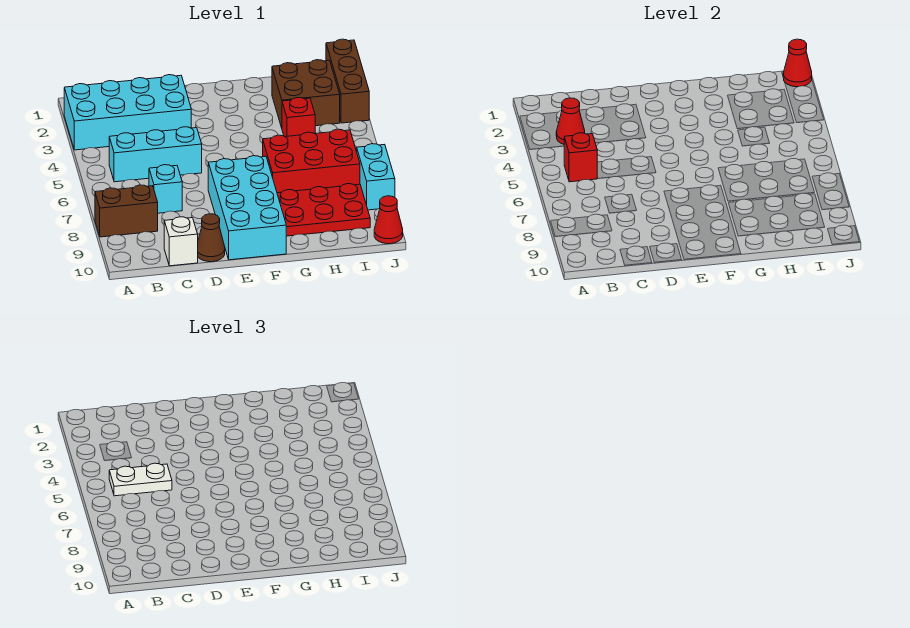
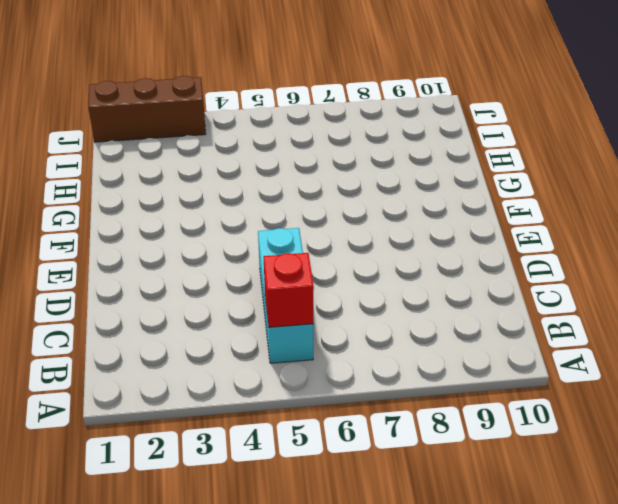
none -> cyan 2x4 brick [64,75,191,150]
none -> brown 1x2 brick [95,185,158,237]
none -> cyan 1x1 brick [149,165,182,213]

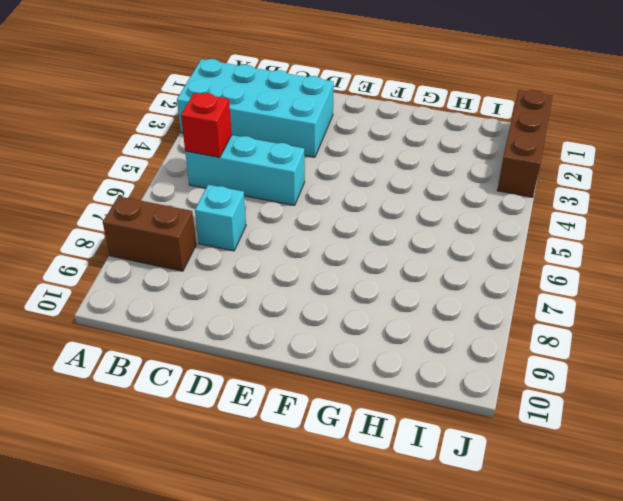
none -> white 1x1 brick [164,217,198,266]
none -> brown 1x1 cone [198,214,225,262]
none -> cyan 2x4 brick [208,156,286,260]

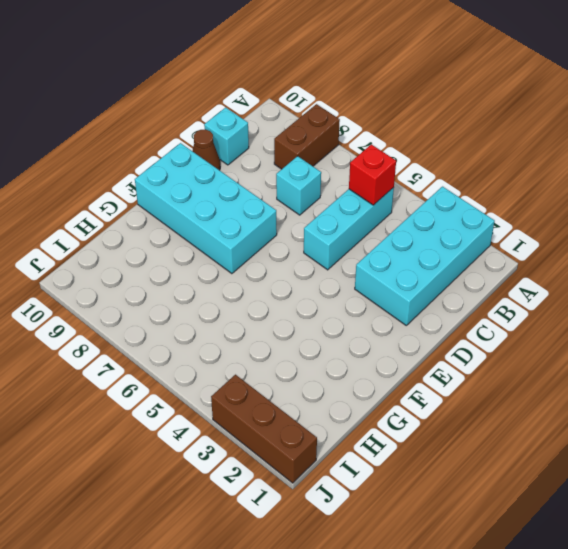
cyan 1x1 brick [204,107,249,165] -> white 1x1 brick [164,217,198,266]
none -> red 2x3 brick [263,129,360,193]
none -> red 2x3 plate [277,184,370,236]
none -> brown 2x2 brick [272,60,340,128]

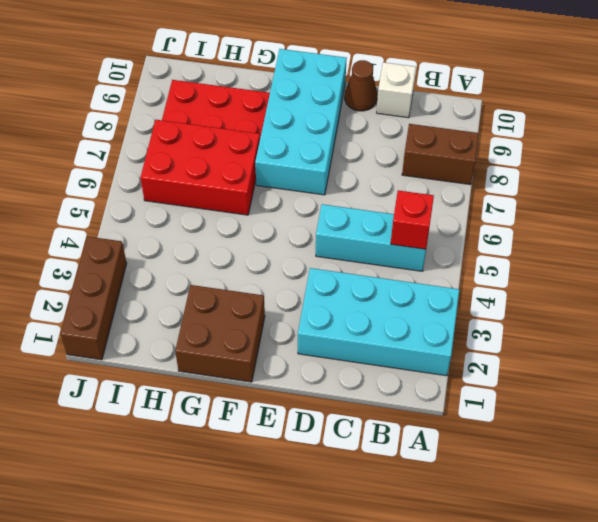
brown 2x2 brick [175,285,265,382] -> brown 2x2 brick moved to [272,60,340,128]
none -> cyan 1x1 brick [149,165,182,213]
none -> red 1x1 brick [282,98,315,137]
none -> cyan 1x2 brick [357,144,395,210]

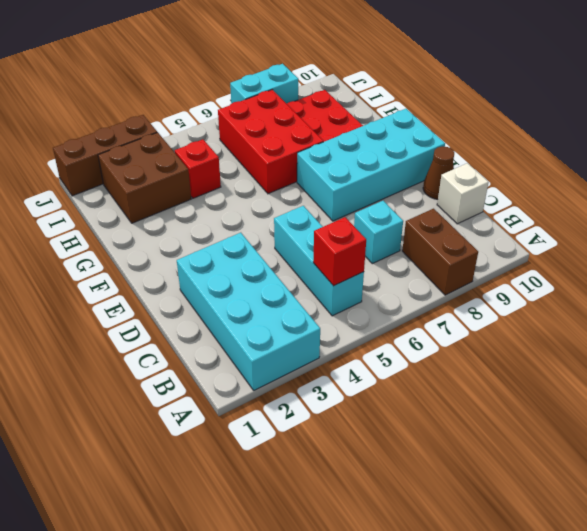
none -> red 1x1 cone [374,196,403,244]
none -> red 1x1 cone [556,98,585,144]
none -> red 1x1 cone [783,39,812,87]

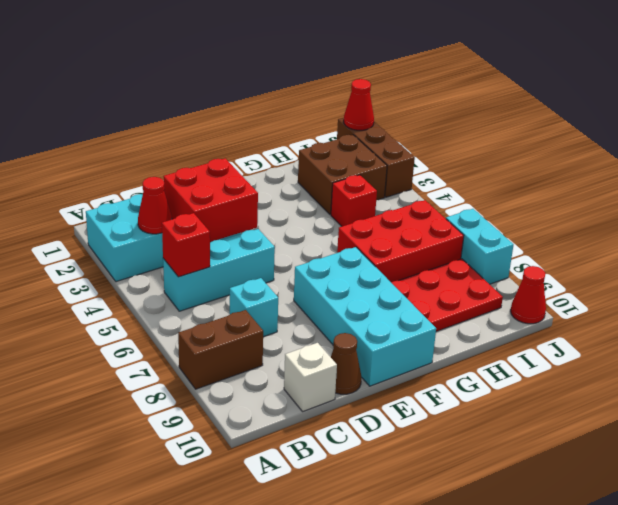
red 2x2 brick [164,158,258,242] -> none
none -> white 1x2 plate [109,463,172,496]

